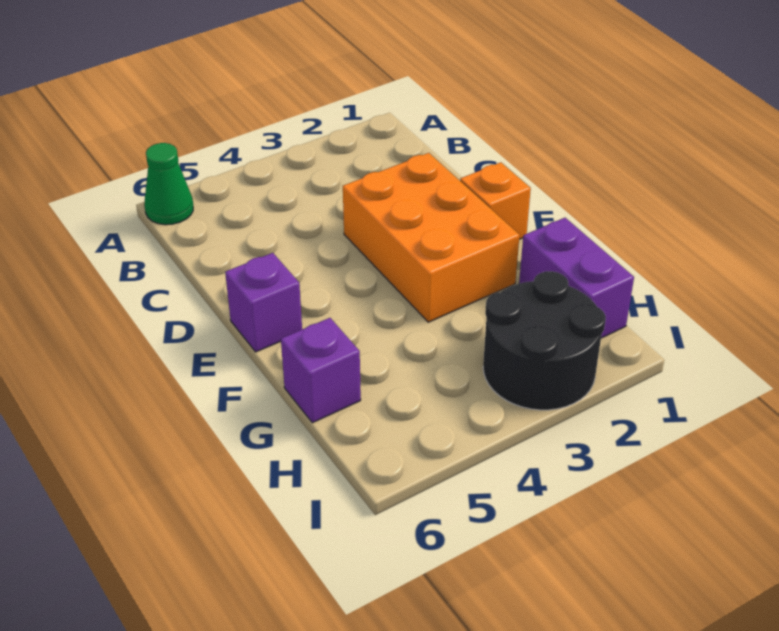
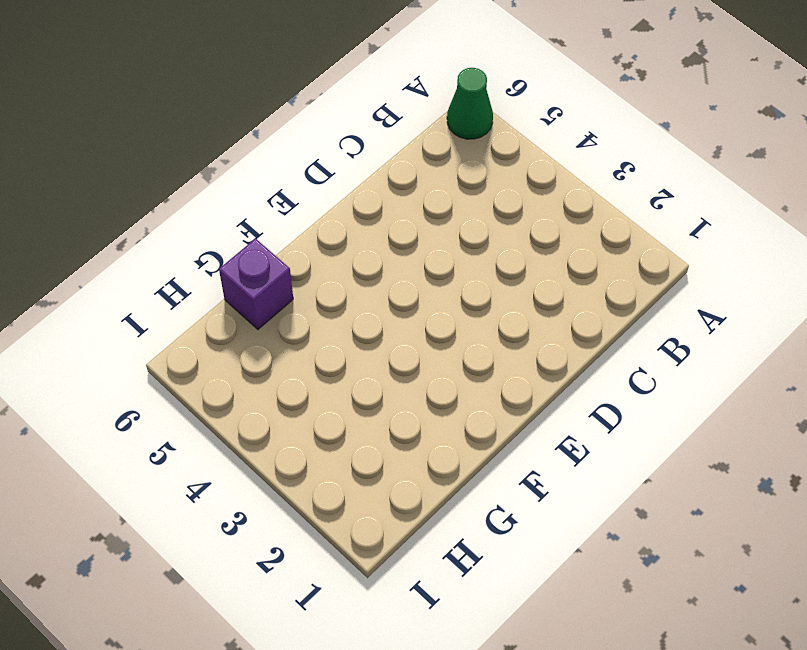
none -> orange 2x3 brick [343,153,520,322]
none -> orange 1x1 brick [460,162,531,239]

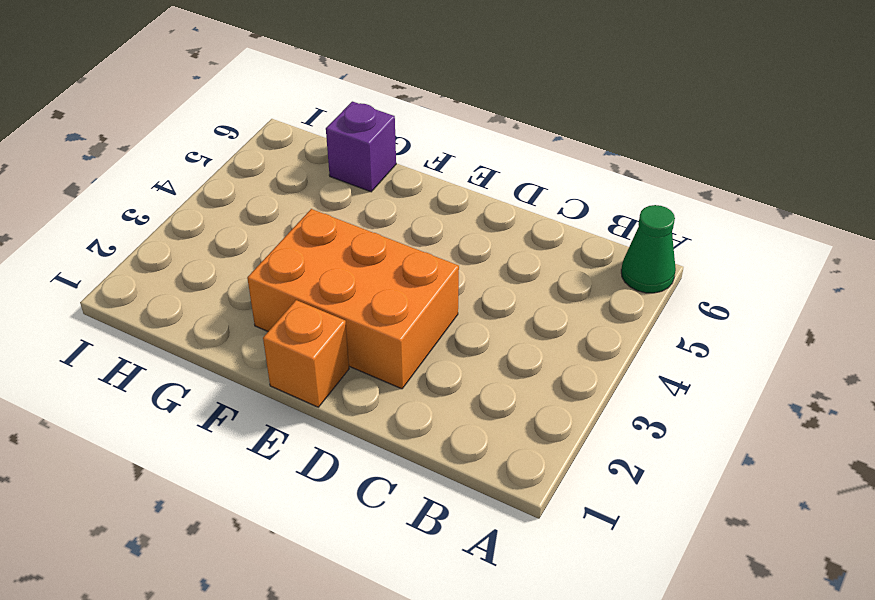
none -> purple 1x1 brick [225,253,302,352]
none -> purple 1x2 brick [519,218,634,338]

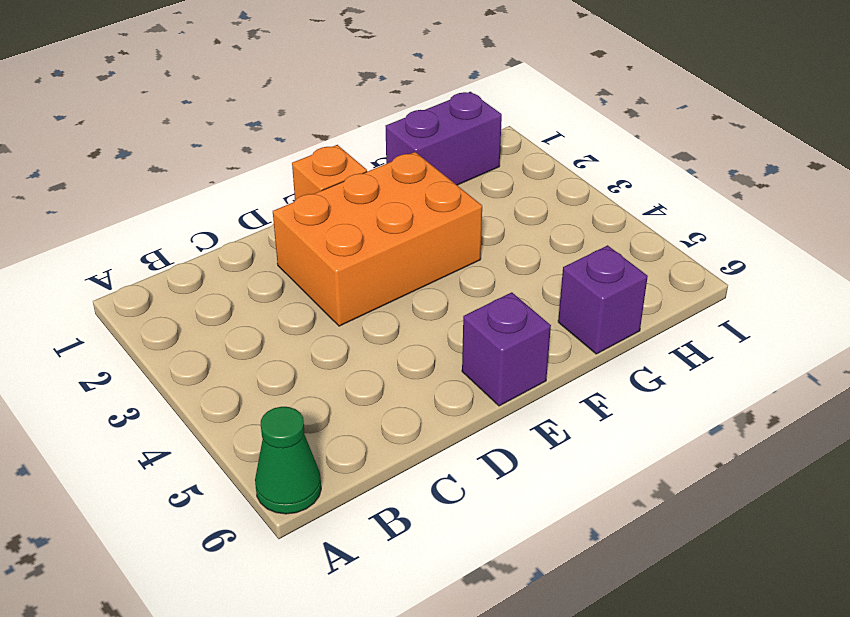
none -> black 2x2 round brick [483,271,606,410]

